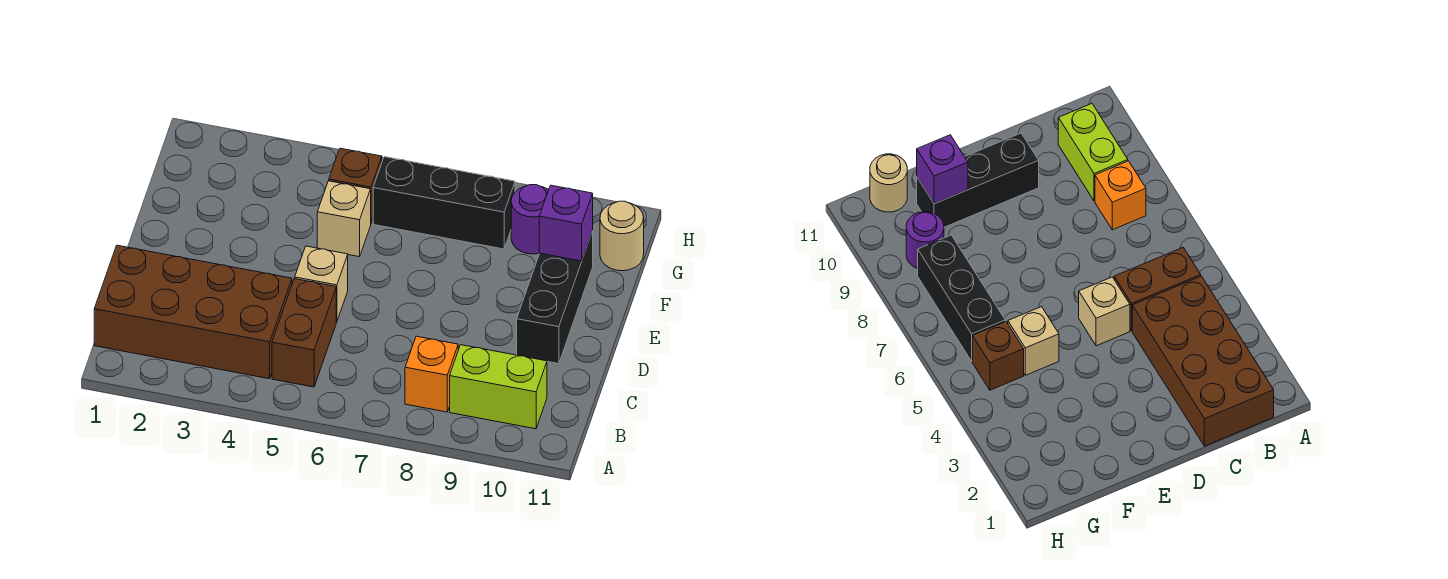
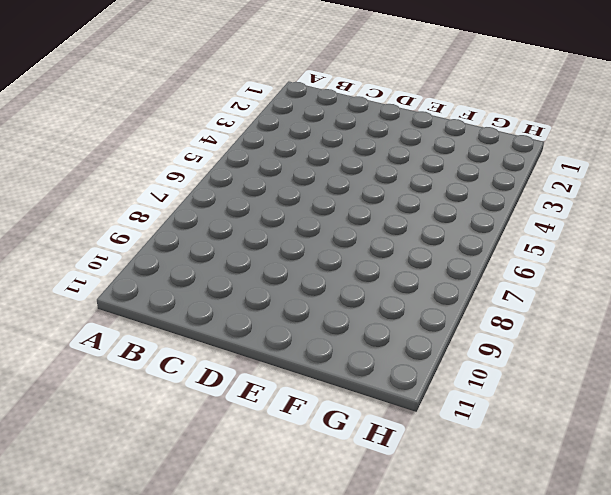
none -> brown 2x4 brick [94,245,292,379]
none -> brown 1x2 brick [272,279,336,387]
none -> orange 1x1 brick [405,336,458,412]

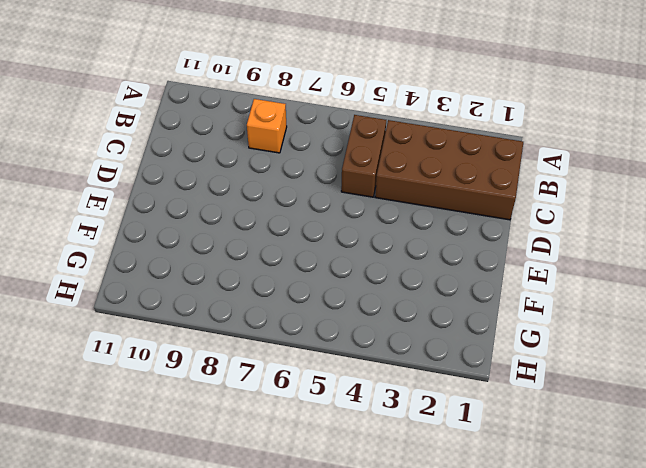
none -> lime 1x2 brick [450,345,547,429]
none -> tan 1x1 brick [295,246,348,322]
none -> black 1x3 brick [517,231,593,364]

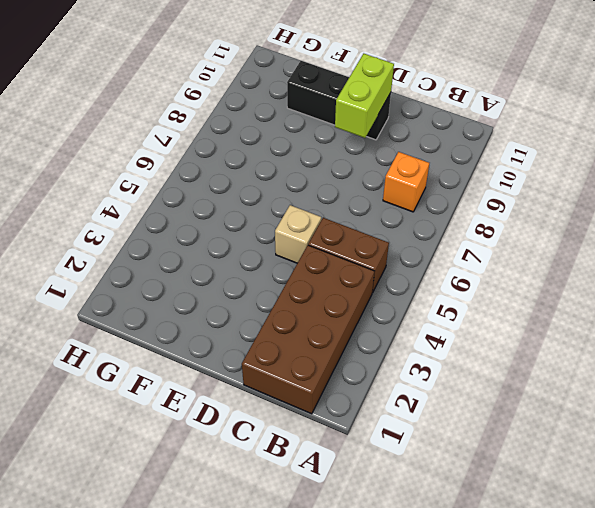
lime 1x2 brick [335,54,394,138] -> lime 1x2 brick moved to [450,345,547,429]
none -> tan 1x1 brick [317,181,371,257]
none -> brown 1x1 brick [329,148,382,223]
none -> black 1x3 brick [373,157,515,249]

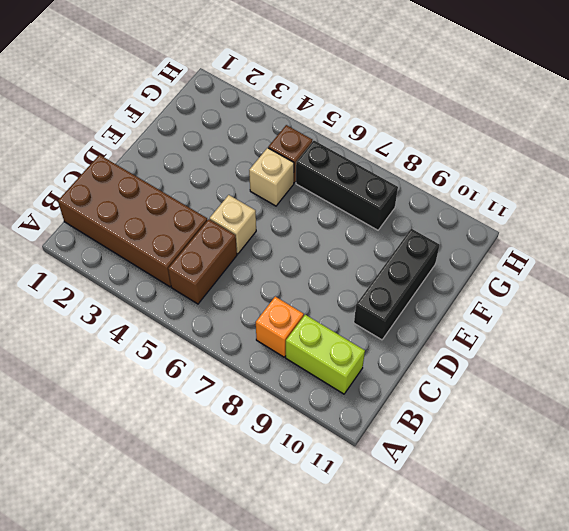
none -> purple 1x1 round brick [511,185,548,254]
none -> tan 1x1 round brick [600,201,644,271]
none -> purple 1x1 brick [539,185,593,261]

